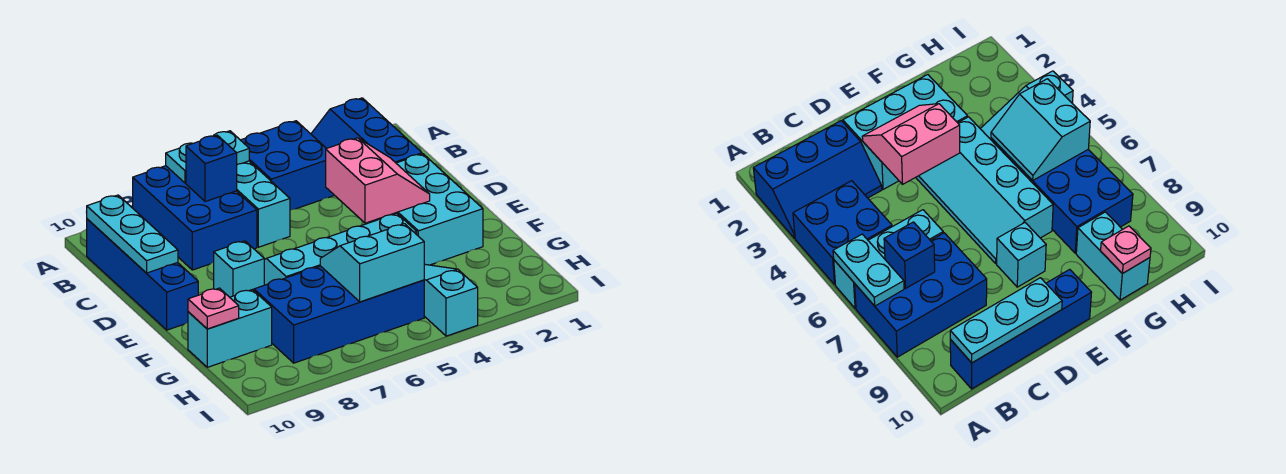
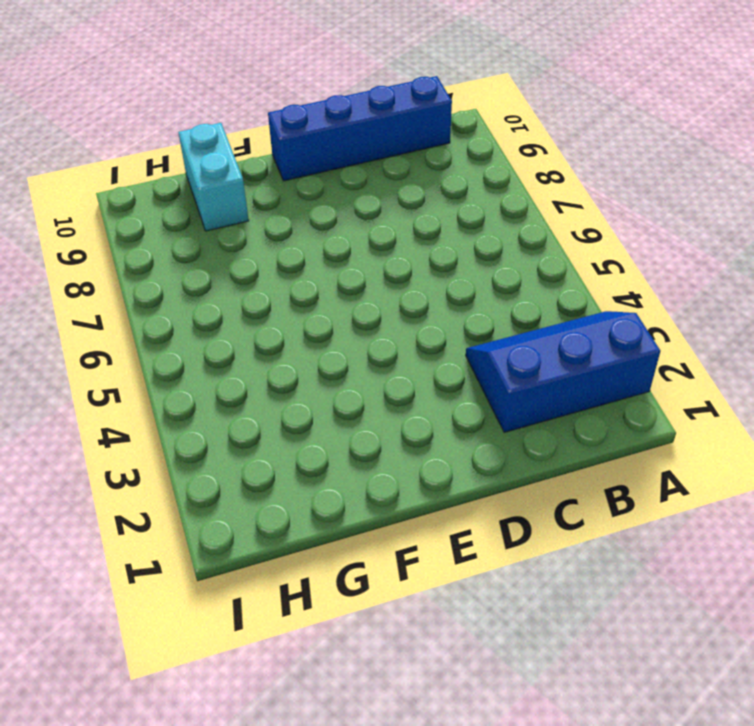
none -> blue 2x2 brick [241,121,334,210]
none -> cyan 1x3 brick [237,161,290,247]
none -> blue 2x3 brick [133,166,257,270]

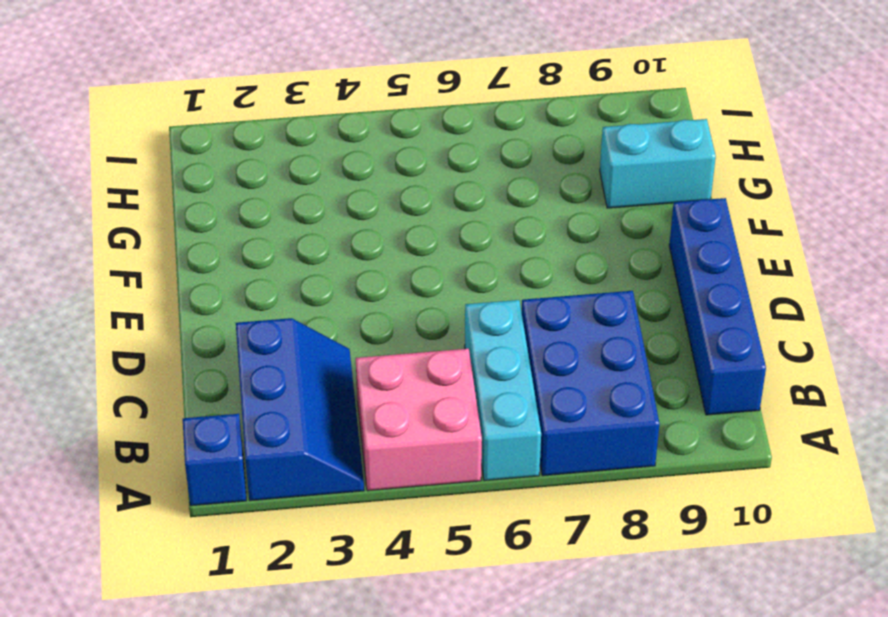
blue 1x1 brick [183,414,246,506] -> blue 1x1 brick moved to [186,135,237,202]
pink 2x2 brick [356,349,482,491] -> blue 2x2 brick [241,121,334,210]
none -> cyan 2x3 brick [368,154,483,265]
none -> cyan 2x4 slope [264,213,417,285]
none -> cyan 1x1 brick [214,241,264,297]

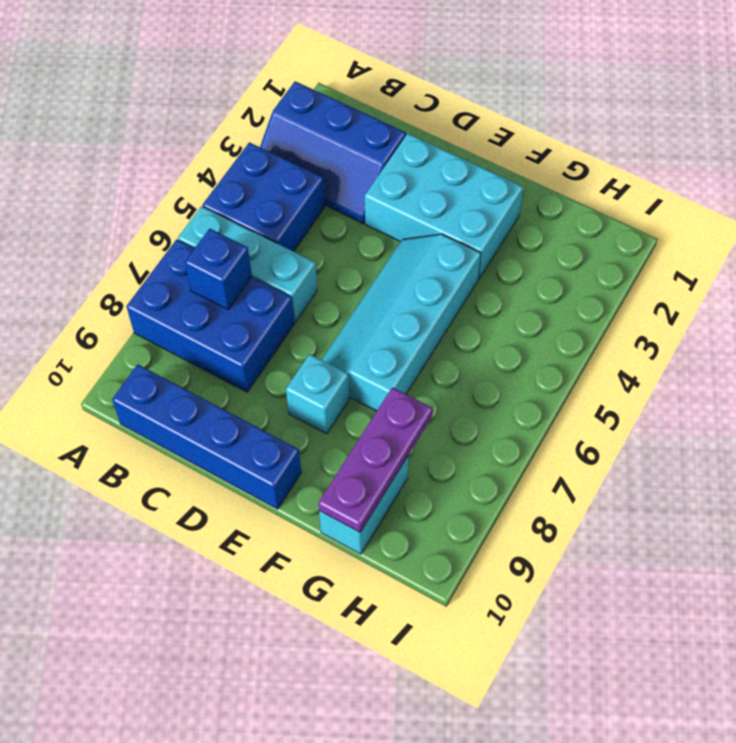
purple 1x3 plate [318,387,433,532] -> pink 1x1 plate [188,288,239,329]
none -> cyan 1x3 slope [424,264,478,336]
none -> blue 2x4 brick [254,266,424,363]
none -> cyan 1x2 plate [166,131,249,183]

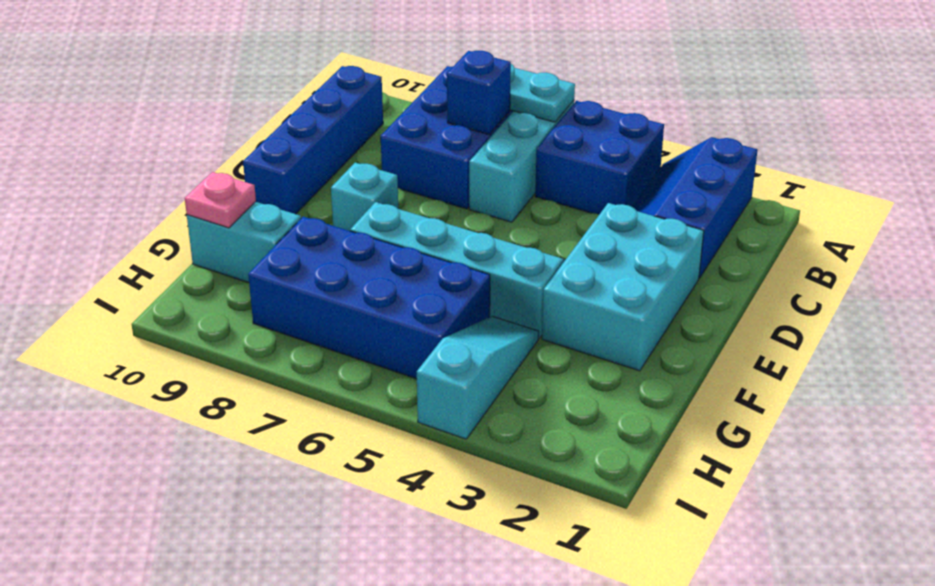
none -> cyan 1x3 plate [87,195,178,273]
none -> pink 2x2 slope [326,138,430,223]
none -> cyan 2x2 slope [320,224,424,302]

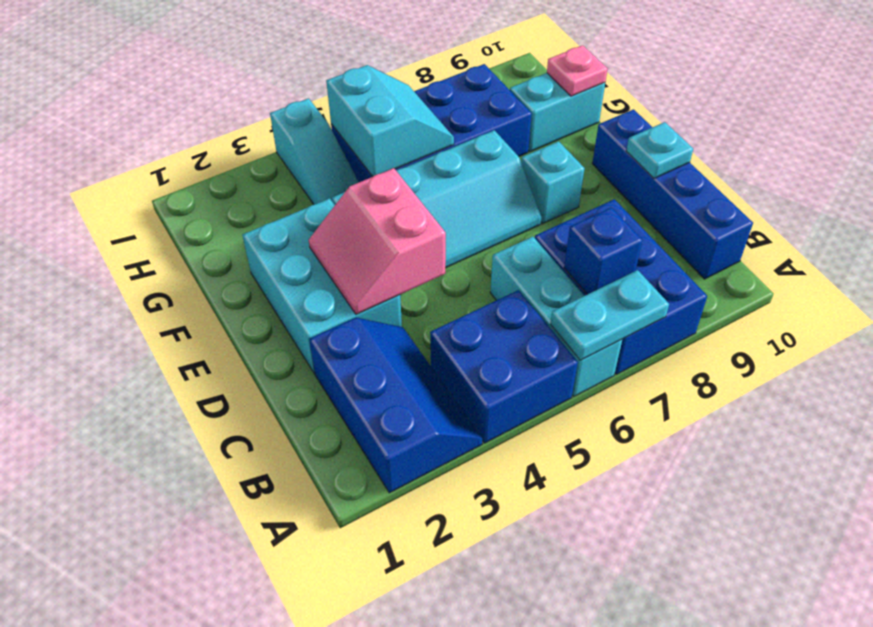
cyan 1x1 plate [626,122,693,178] -> cyan 1x3 plate [87,195,178,273]
cyan 2x2 slope [326,65,454,177] -> cyan 2x2 slope turned to [320,224,424,302]

